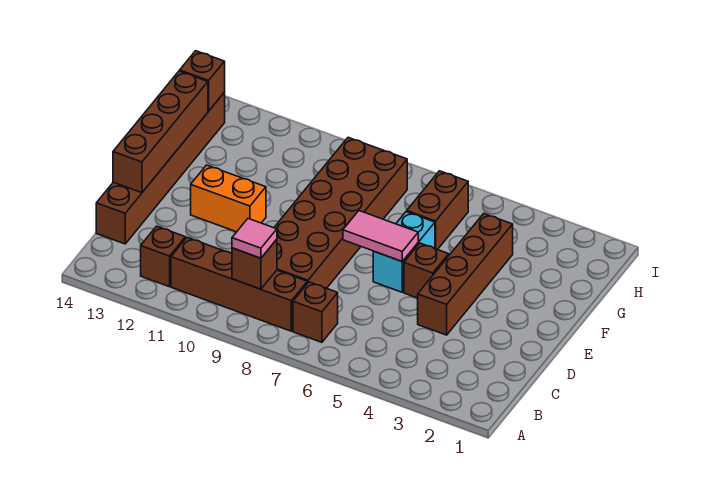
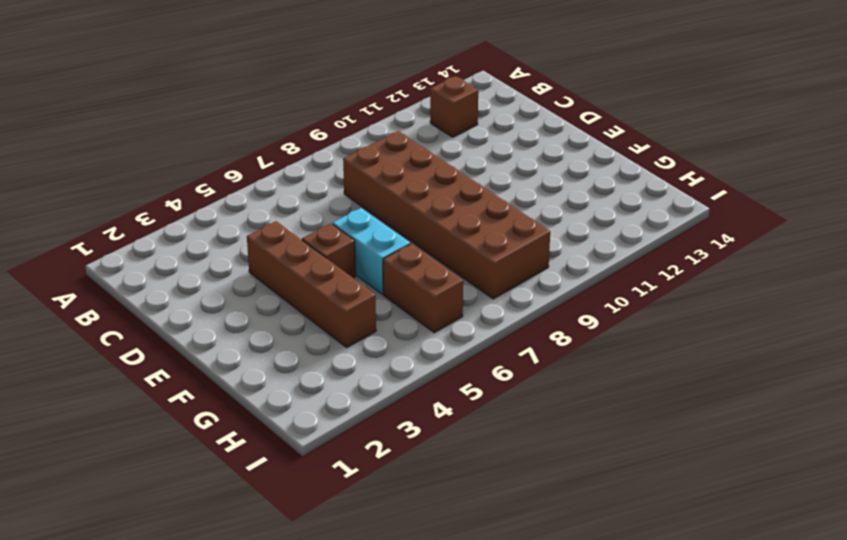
none -> brown 1x1 brick [293,282,338,342]
none -> brown 1x4 brick [171,238,307,331]
none -> brown 1x6 brick [96,93,225,244]

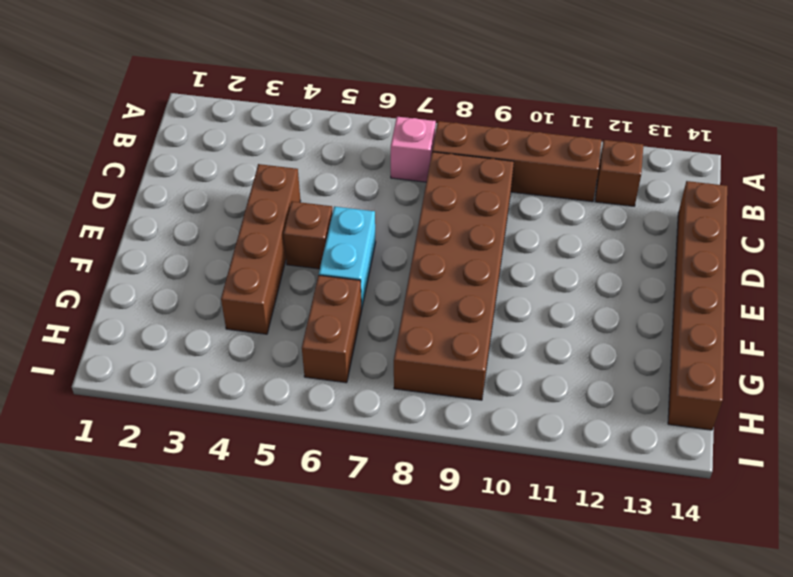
pink 1x1 brick [391,117,436,182] -> brown 1x1 brick [293,282,338,342]
none -> orange 1x2 brick [191,165,266,232]
none -> brown 1x1 brick [232,239,277,289]
none -> brown 1x4 brick [113,71,208,193]

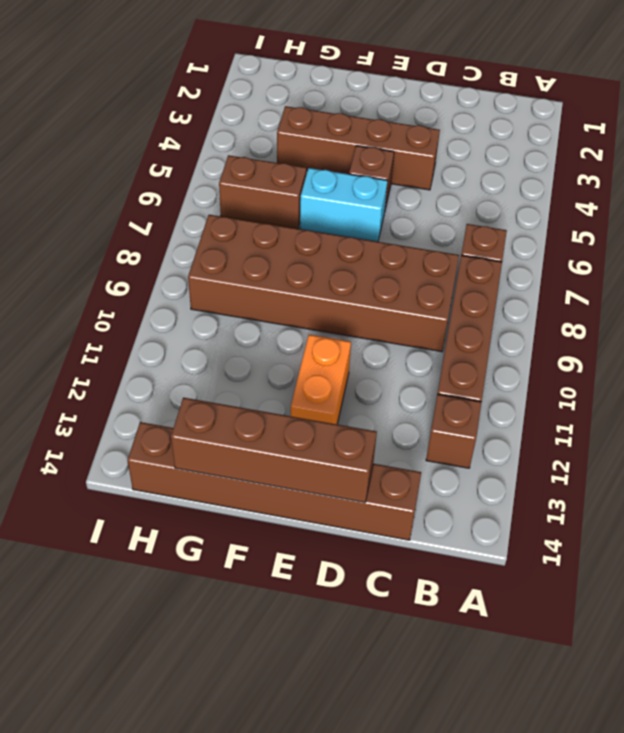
none -> brown 1x1 brick [232,239,277,289]
none -> pink 1x2 tile [343,211,418,261]
none -> brown 1x1 brick [180,51,225,111]

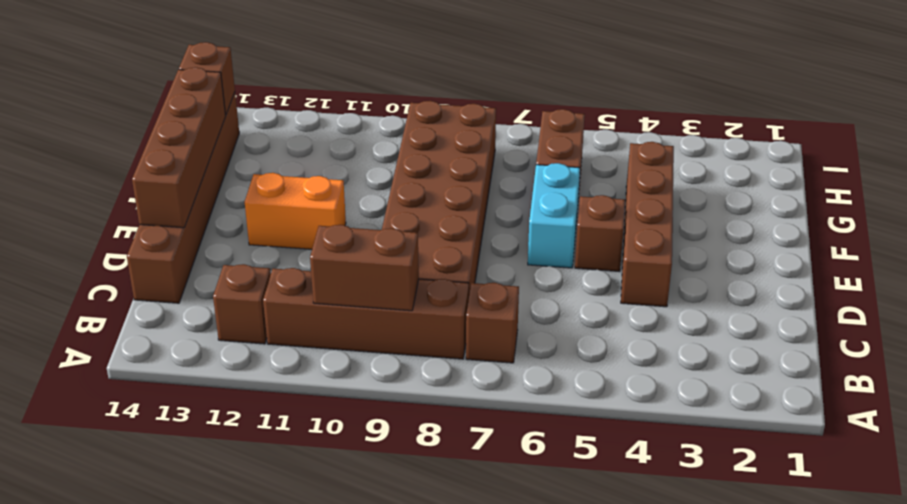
brown 1x2 brick [310,225,419,311] -> brown 1x1 brick [232,239,277,289]
none -> pink 1x2 tile [343,211,418,261]
none -> pink 1x1 tile [232,219,277,258]

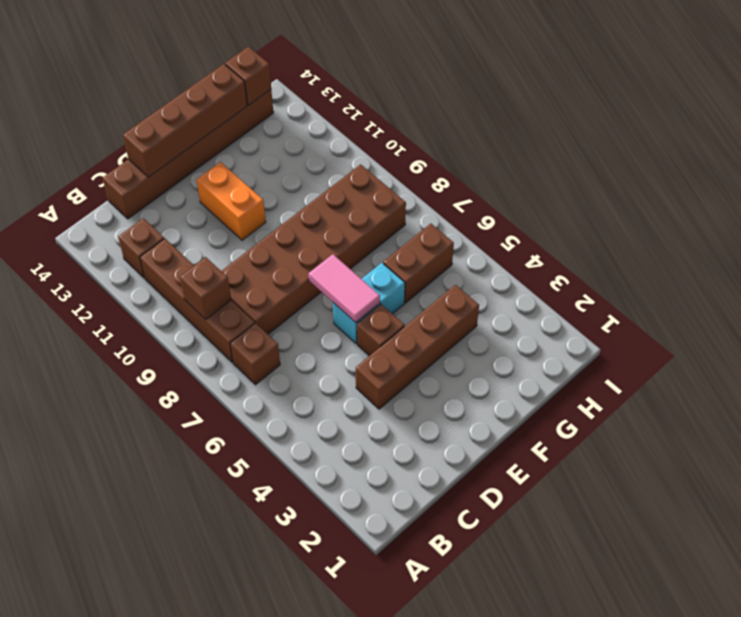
none -> pink 1x1 tile [232,219,277,258]

